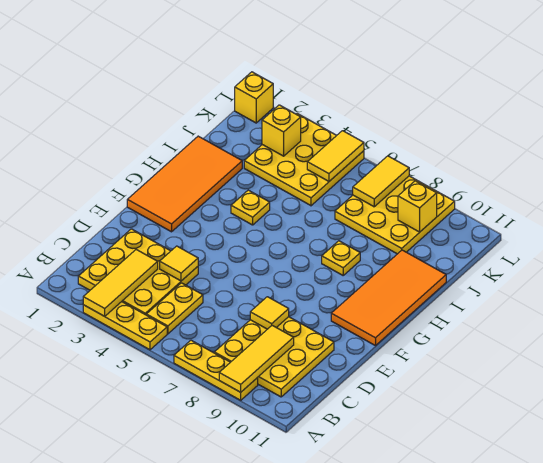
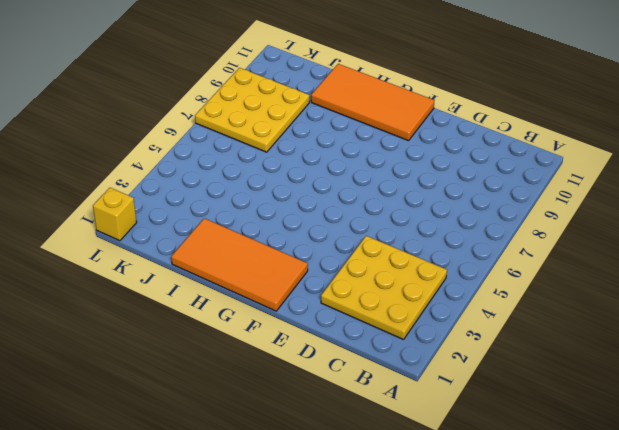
none -> yellow 1x3 plate [83,302,167,350]
none -> yellow 1x3 plate [174,340,258,400]
none -> yellow 1x2 plate [146,283,203,334]

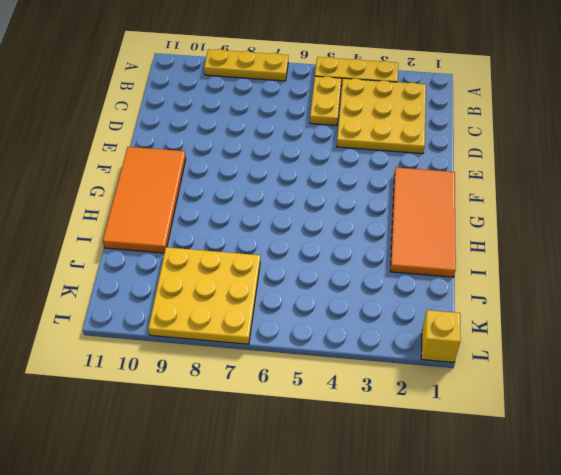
none -> yellow 3x3 plate [214,317,334,397]
none -> yellow 1x1 plate [231,190,270,225]
none -> yellow 1x1 plate [322,241,360,275]

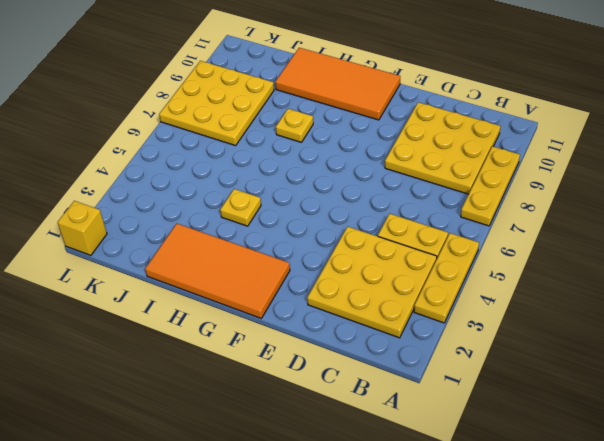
none -> yellow 3x3 plate [244,114,364,206]
none -> yellow 1x3 tile [83,250,158,316]
none -> yellow 1x3 tile [219,325,294,392]

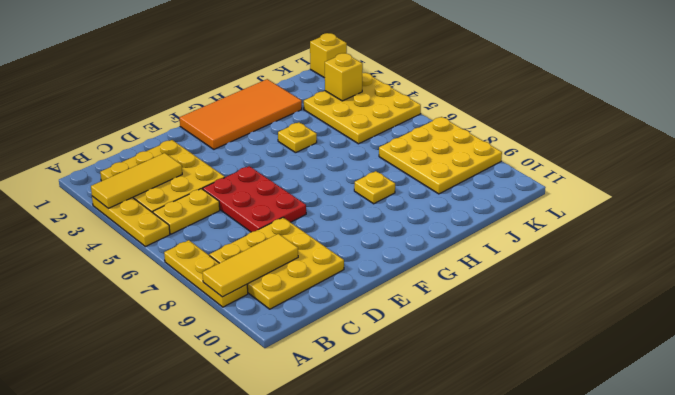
red 2x3 plate [203,166,306,232] -> none
none -> orange 2x4 tile [331,250,446,346]
none -> yellow 1x1 tile [160,246,198,281]
none -> yellow 1x1 tile [250,297,289,329]

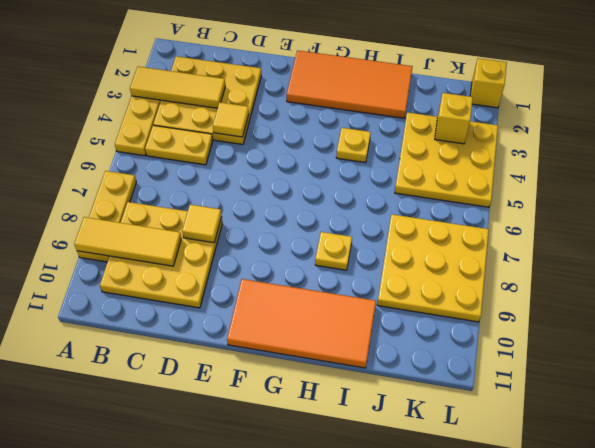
none -> yellow 1x2 tile [307,131,364,181]
none -> yellow 1x2 tile [353,156,409,207]
none -> yellow 1x1 brick [398,181,437,232]

